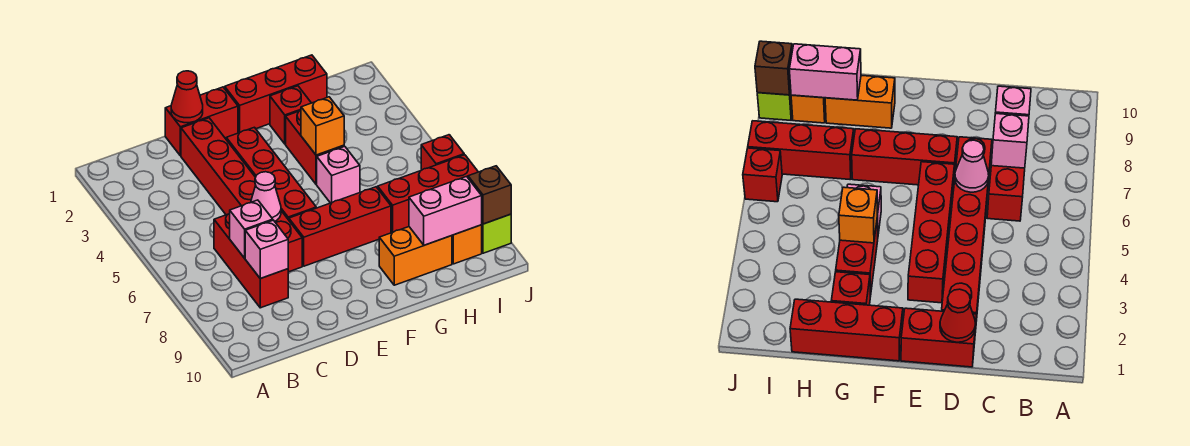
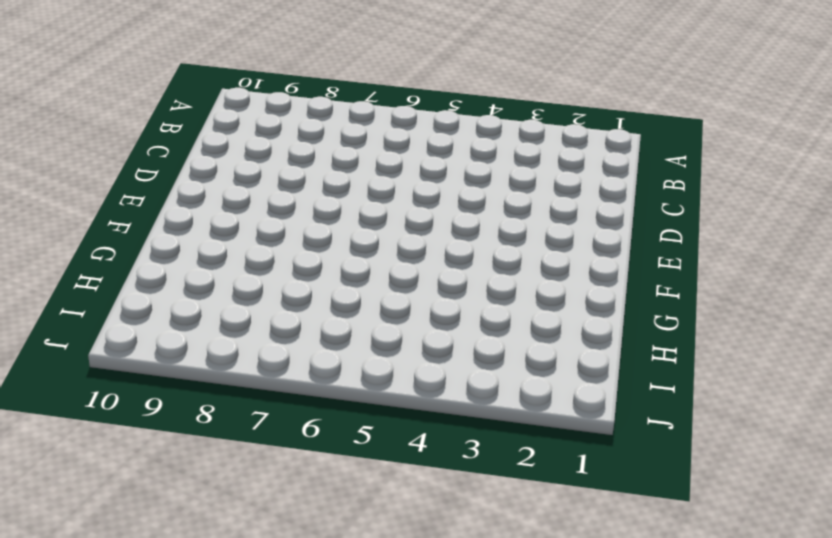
none -> red 1x3 brick [214,213,288,308]
none -> red 1x2 brick [165,87,238,156]
none -> red 1x6 brick [181,118,302,272]

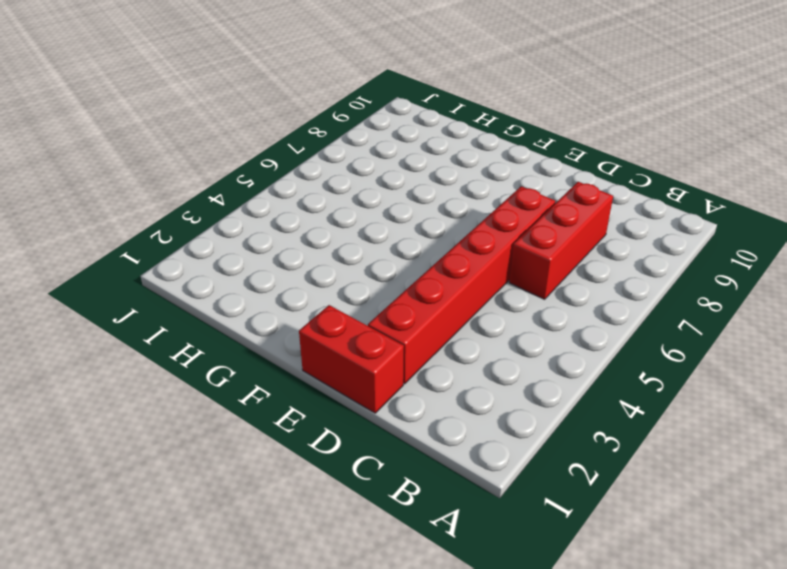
none -> red 1x4 brick [226,127,316,220]
none -> red 1x3 brick [289,187,391,266]
none -> red 1x3 brick [225,55,327,133]

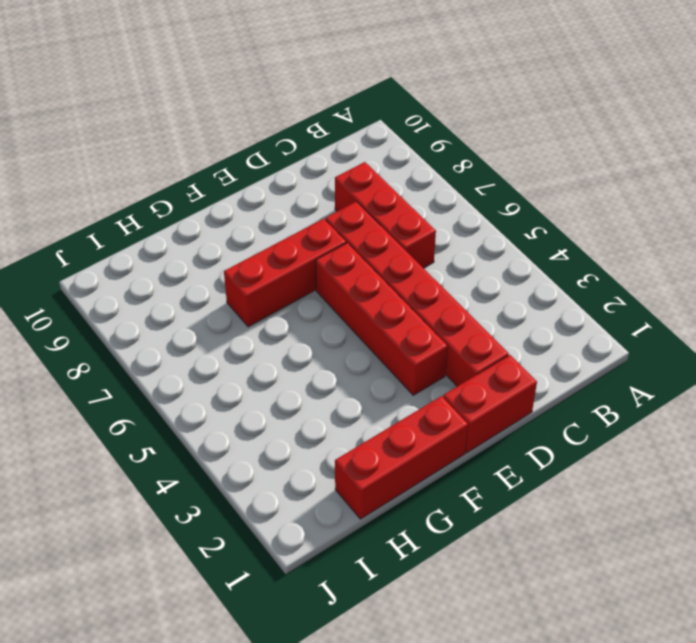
none -> red 1x1 brick [270,86,311,144]
none -> red 1x2 brick [286,111,344,184]
none -> pink 1x1 brick [317,146,360,203]

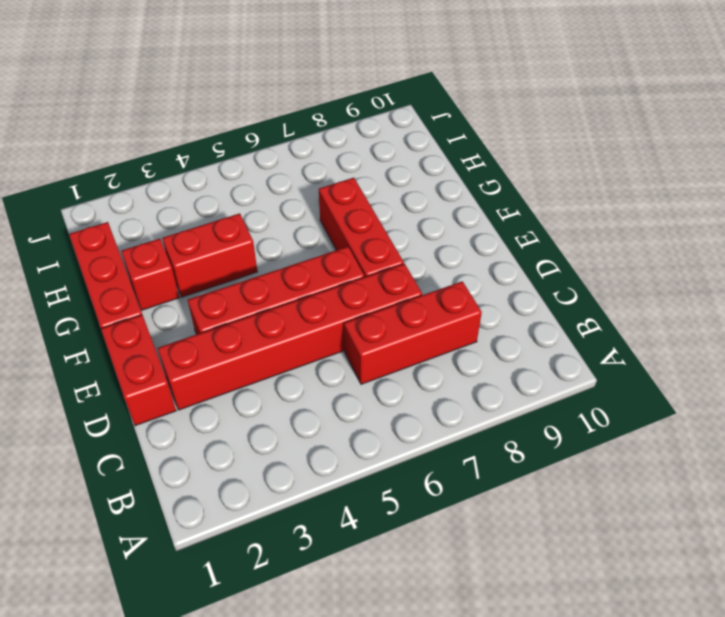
none -> pink 1x1 brick [317,146,360,203]
none -> orange 1x2 brick [379,227,452,285]
none -> red 1x3 brick [378,155,478,233]

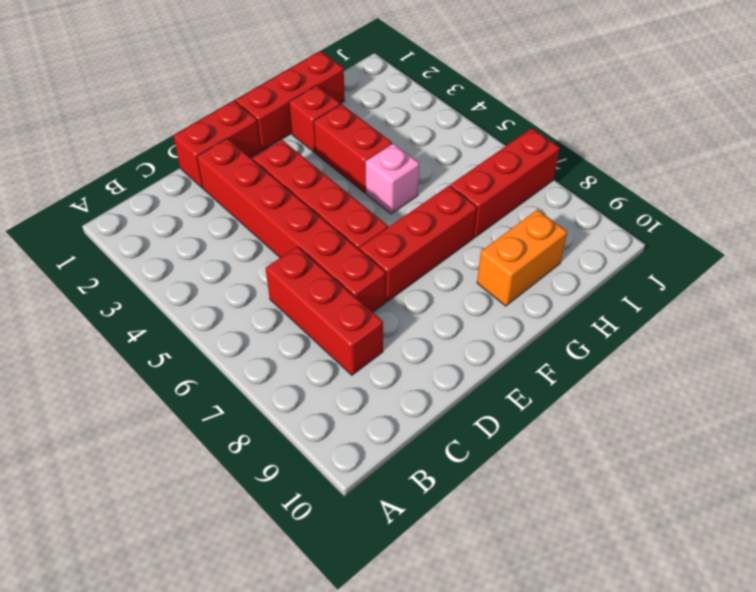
none -> orange 1x1 brick [452,225,482,264]
none -> red 1x1 brick [421,135,464,170]
none -> lime 1x1 brick [482,214,511,253]

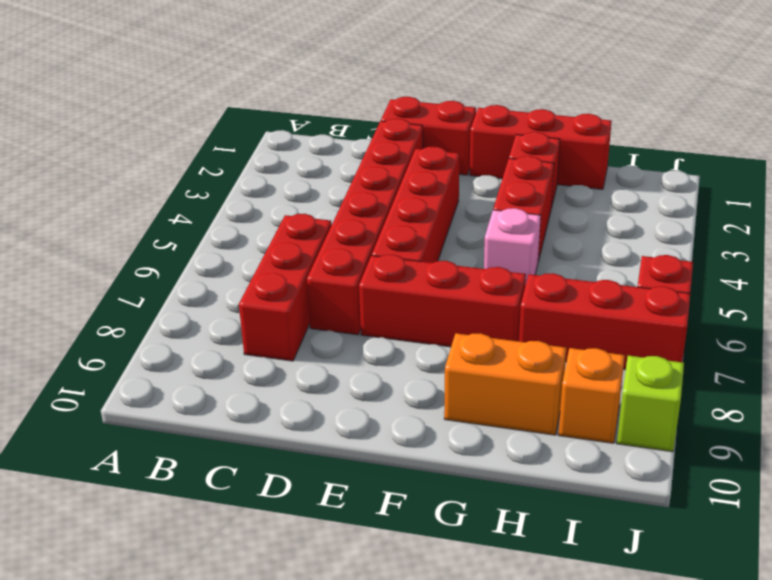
none -> pink 1x1 brick [230,200,273,258]
none -> pink 1x1 brick [245,220,288,278]
none -> red 1x1 cone [171,71,203,123]

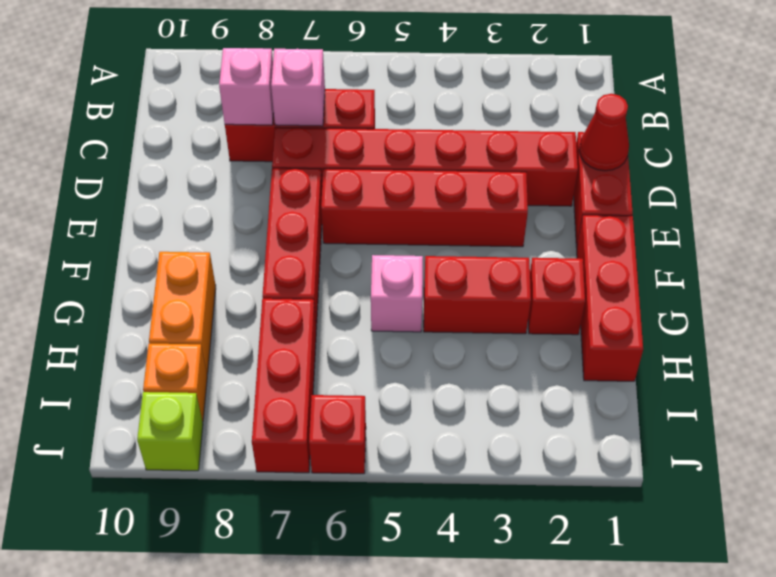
none -> pink 1x1 cone [251,172,281,221]
none -> orange 1x1 brick [301,97,344,155]
none -> pink 1x2 brick [409,177,482,245]

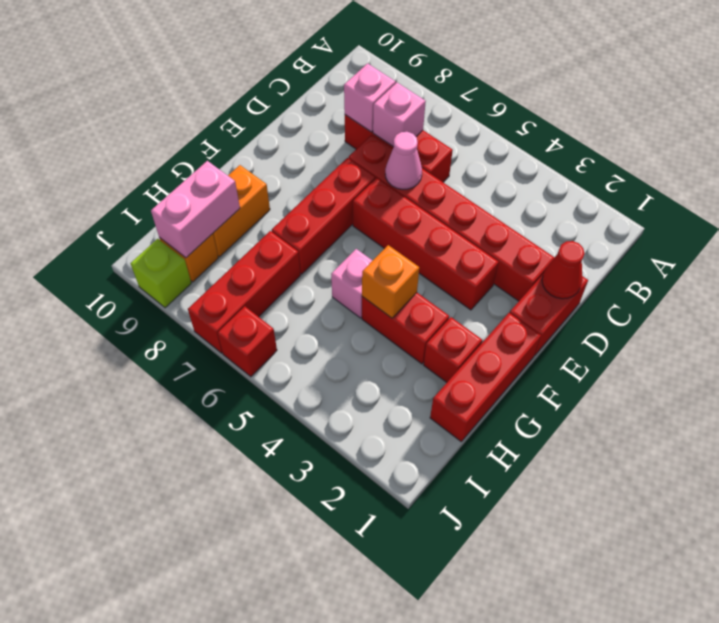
none -> brown 1x1 brick [468,166,511,224]

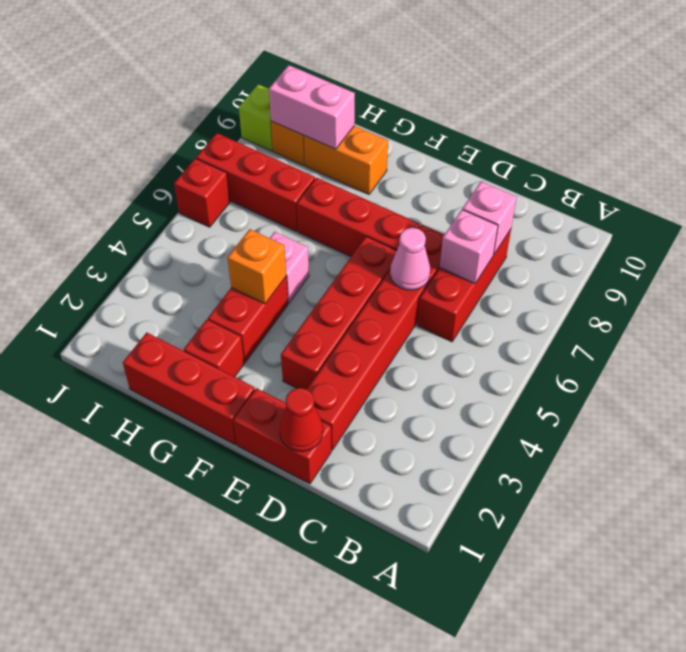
none -> brown 1x1 brick [468,166,511,224]

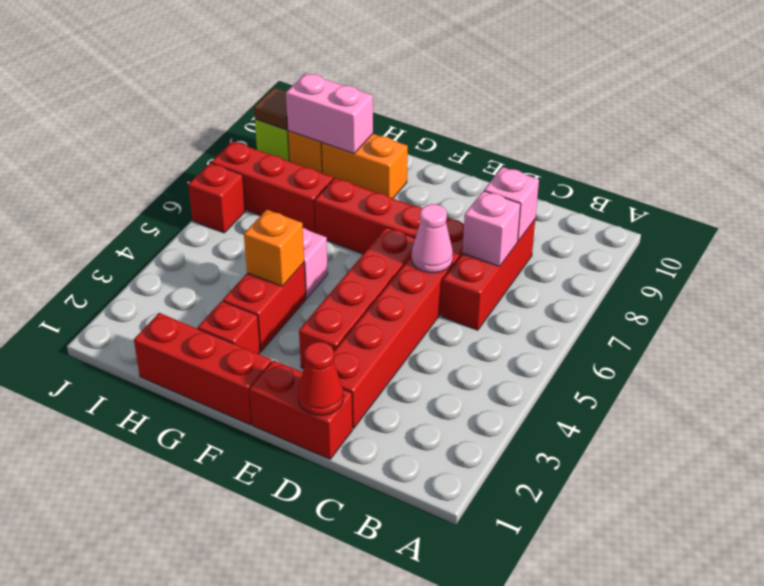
brown 1x1 tile [254,88,288,130] -> brown 1x1 brick [468,166,511,224]

